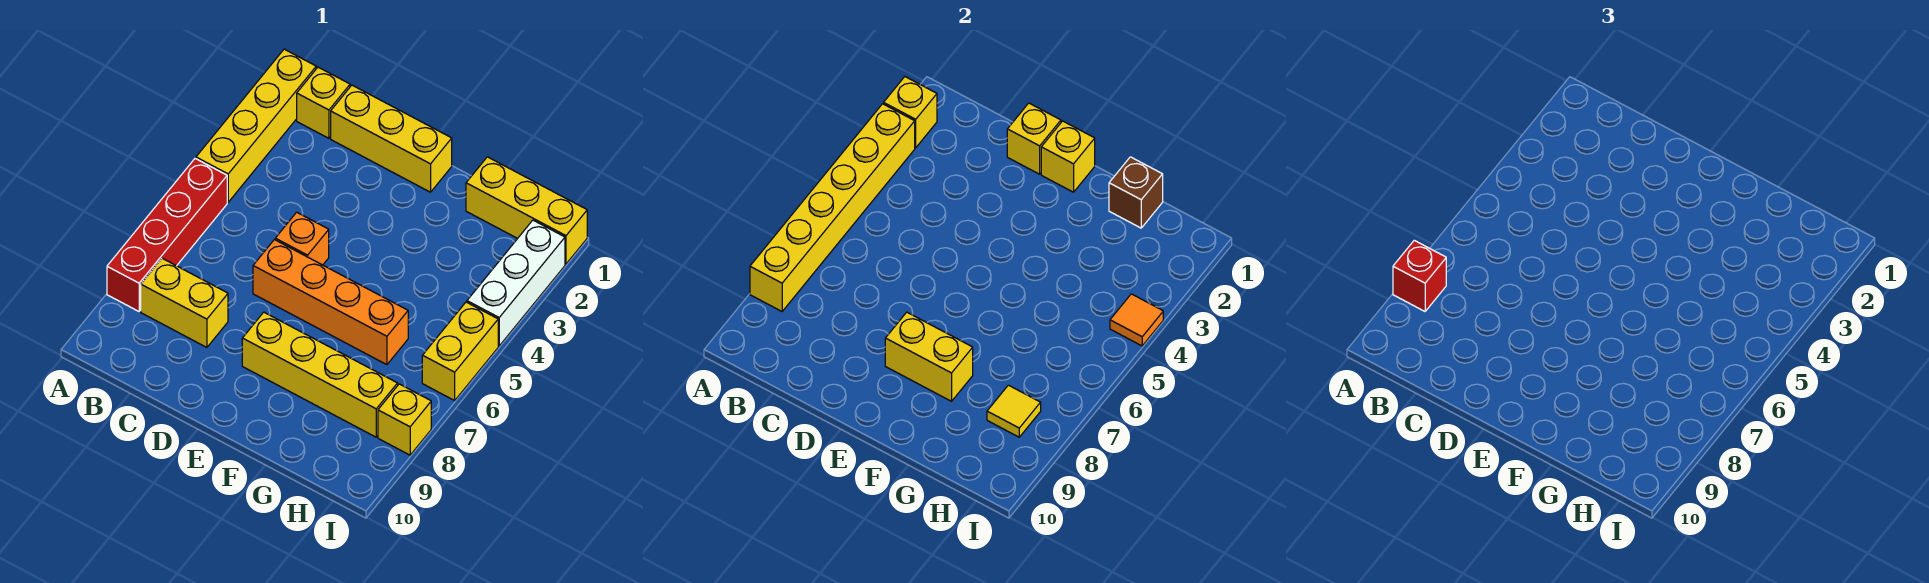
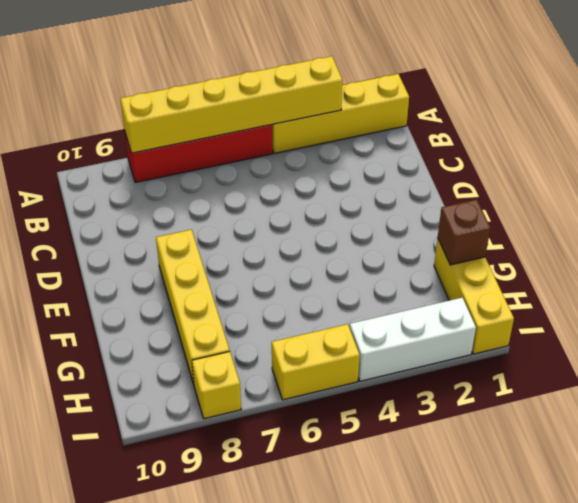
none -> yellow 1x1 brick [297,67,350,138]
none -> yellow 1x2 brick [141,258,228,347]
none -> yellow 1x3 brick [331,85,452,192]

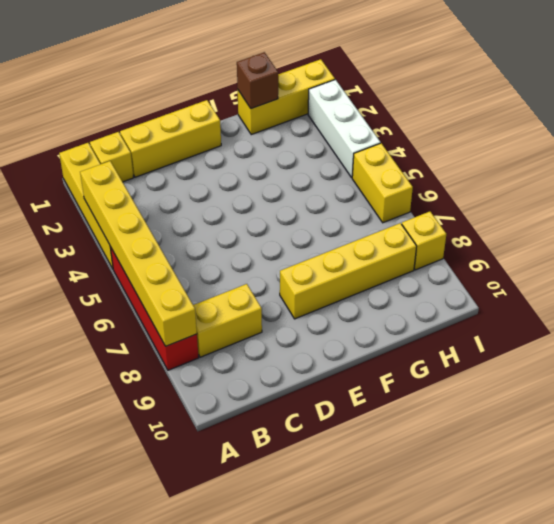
none -> orange 1x1 brick [275,212,329,265]
none -> orange 1x4 brick [253,240,408,365]
none -> yellow 1x1 brick [884,77,937,148]

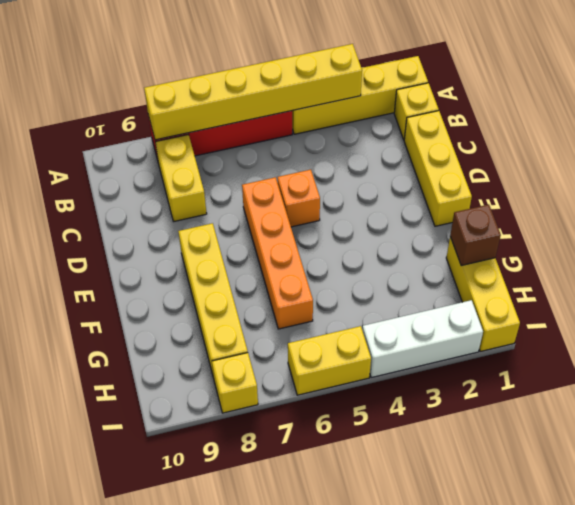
none -> yellow 1x1 brick [884,77,937,148]
none -> yellow 1x1 brick [1007,103,1061,174]
none -> yellow 1x1 brick [1041,121,1095,192]

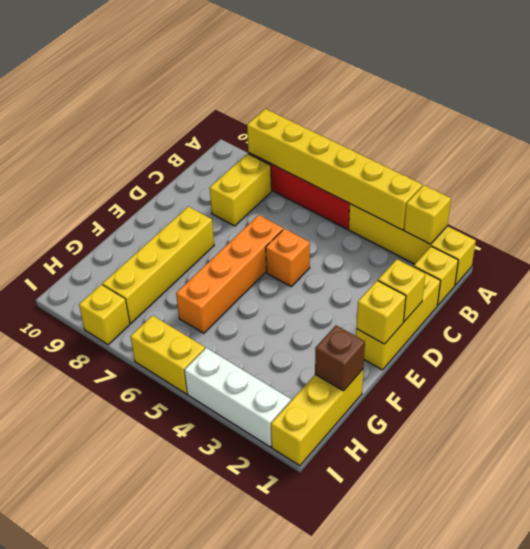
none -> yellow 1x2 brick [885,312,973,401]
none -> yellow 1x1 tile [987,385,1041,437]
none -> orange 1x1 tile [1110,294,1163,346]

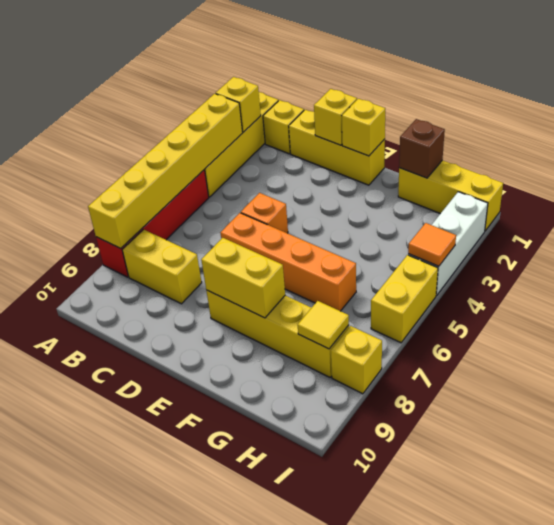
none -> red 1x1 brick [1393,240,1446,311]

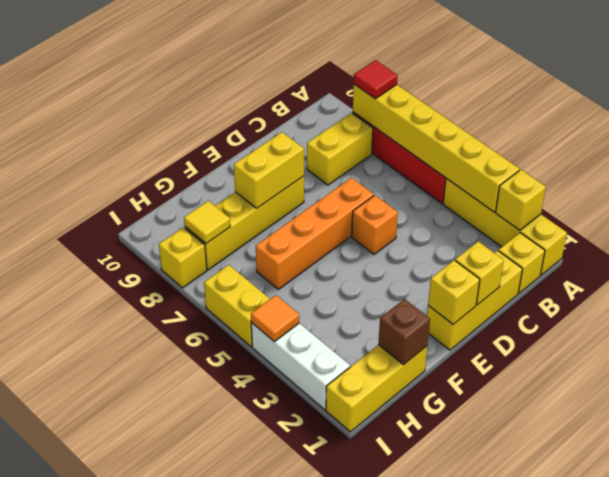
red 1x1 tile [354,60,398,99] -> red 1x1 brick [1393,240,1446,311]

